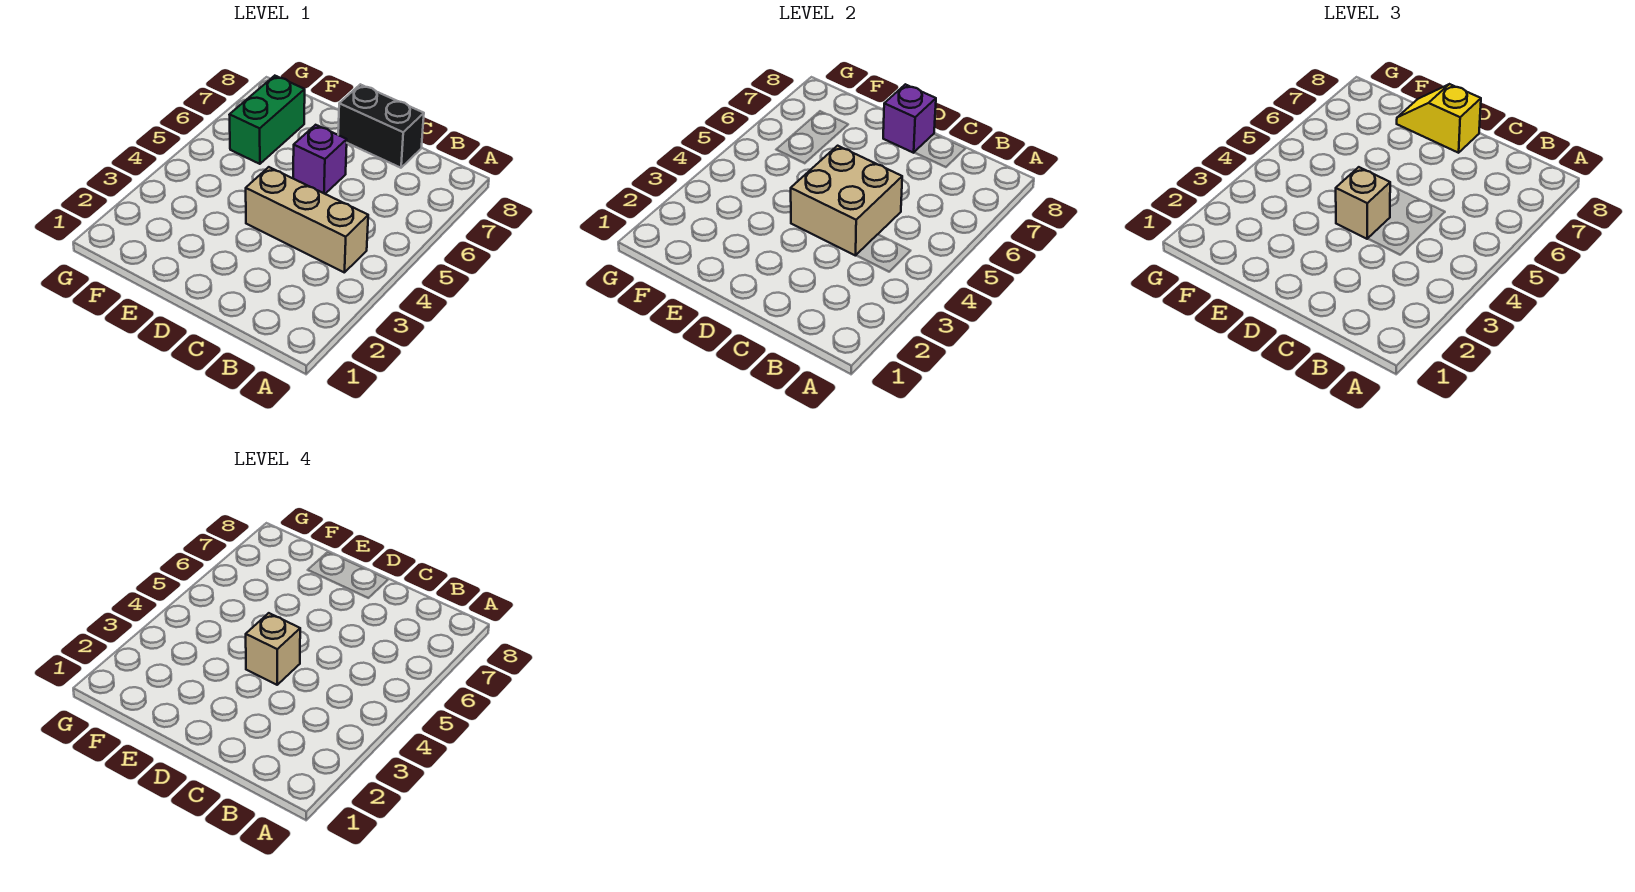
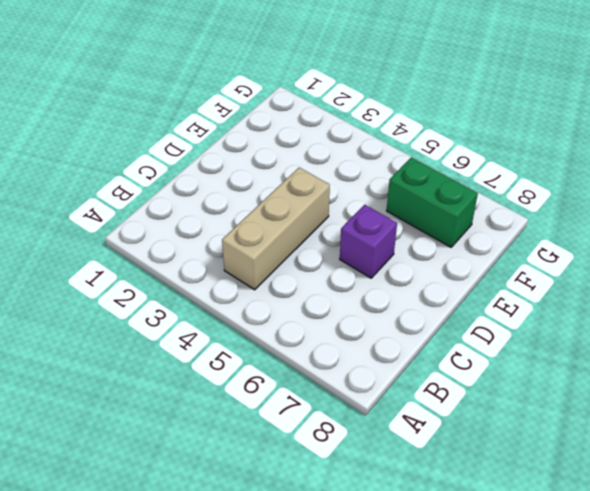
none -> black 1x2 brick [338,84,424,168]
none -> tan 2x2 brick [791,146,902,256]

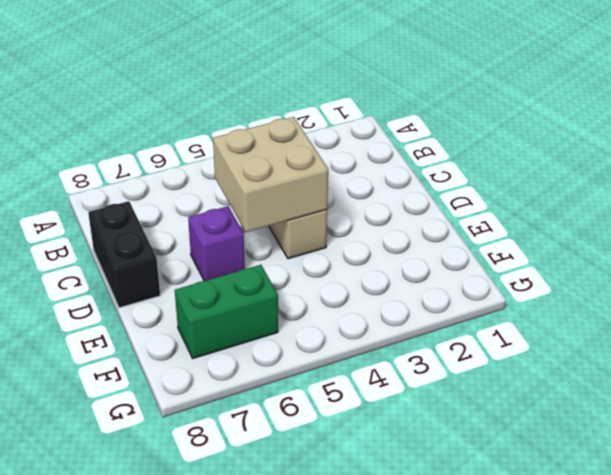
none -> purple 1x1 brick [883,84,936,153]
none -> tan 1x1 brick [1336,167,1390,239]

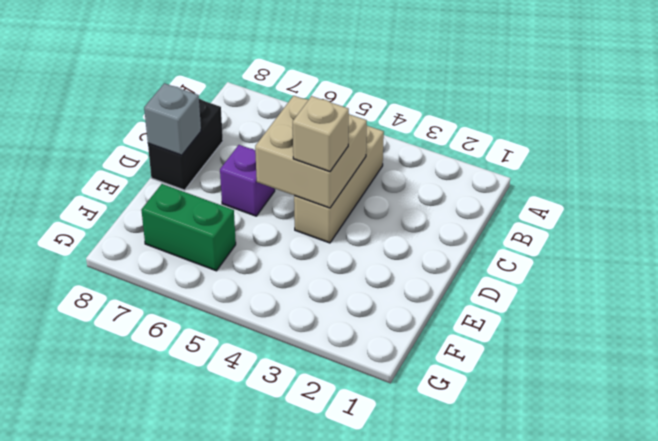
grey 1x1 brick [144,83,201,155] -> purple 1x1 brick [883,84,936,153]
none -> yellow 1x2 slope [1397,84,1481,153]
none -> tan 1x1 brick [246,613,300,685]

